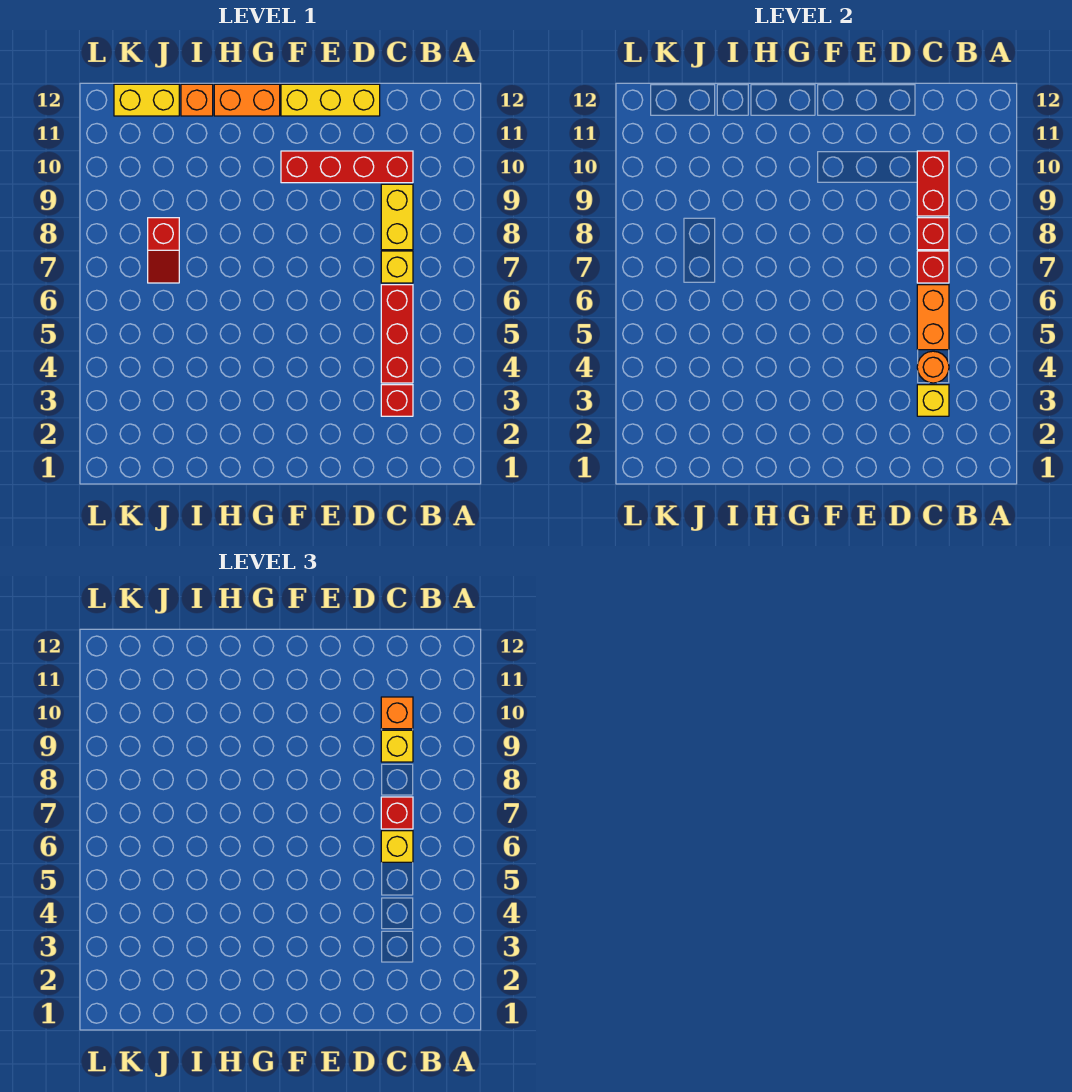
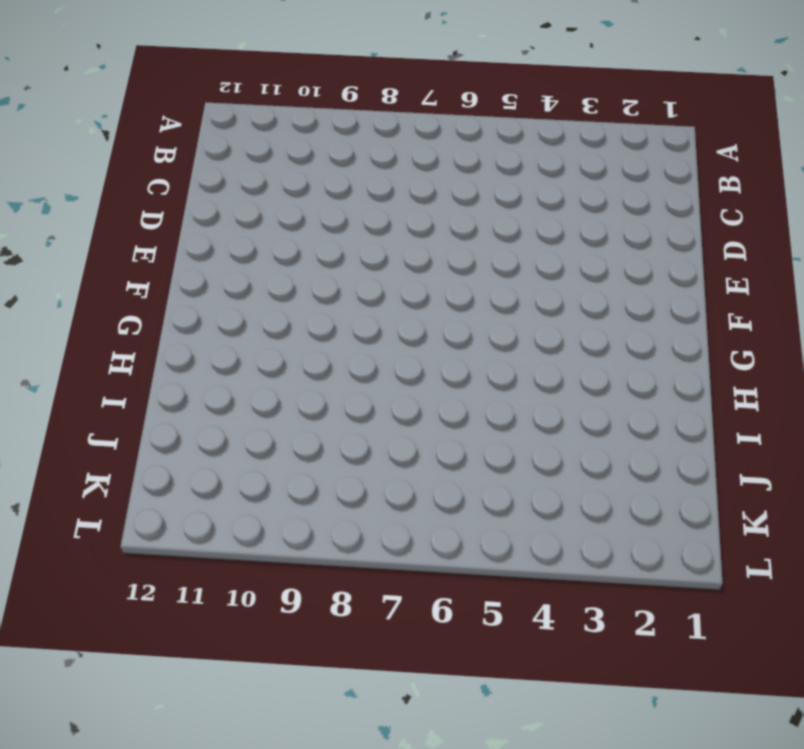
none -> red 1x1 brick [381,385,413,416]
none -> red 1x3 brick [381,285,413,383]
none -> yellow 1x1 brick [381,251,413,283]

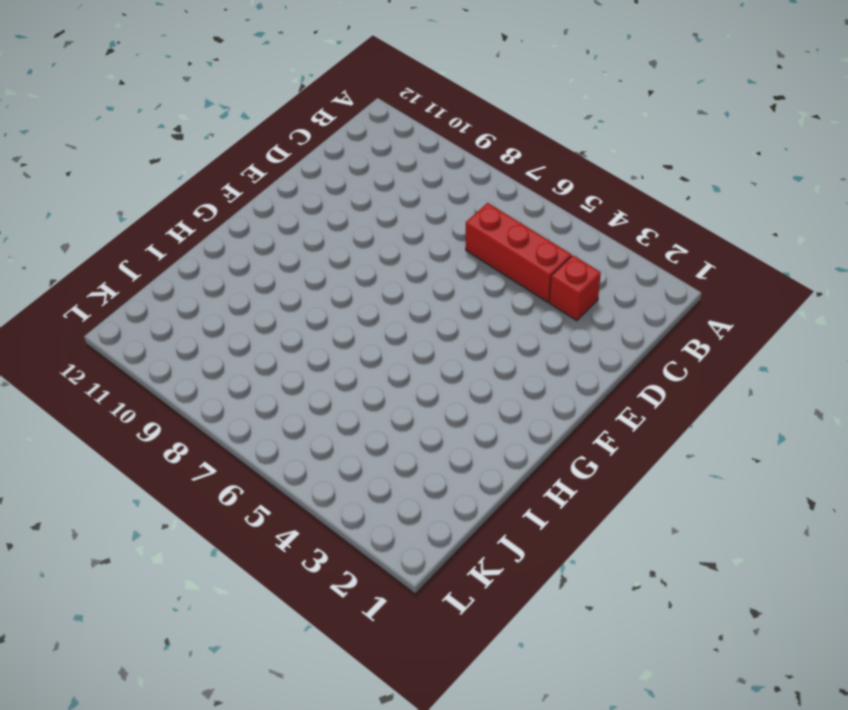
none -> yellow 1x1 brick [381,251,413,283]
none -> yellow 1x2 brick [381,184,413,250]
none -> red 1x4 brick [281,151,413,183]

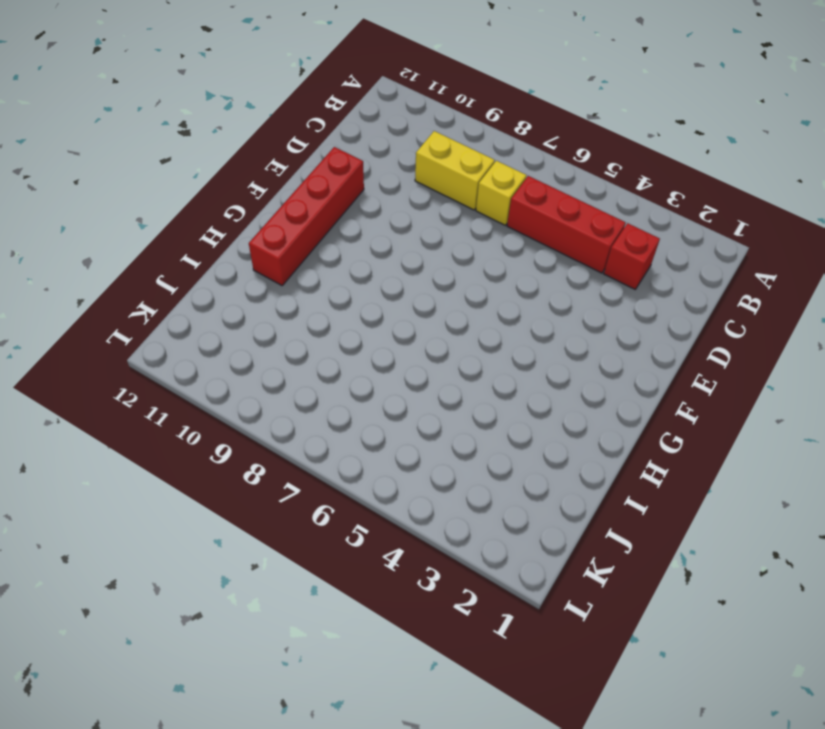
red 1x4 brick [249,147,364,285] -> red 1x4 brick moved to [281,151,413,183]
none -> yellow 1x3 brick [281,84,380,116]
none -> orange 1x2 brick [214,84,280,116]
none -> orange 1x1 brick [181,84,213,116]

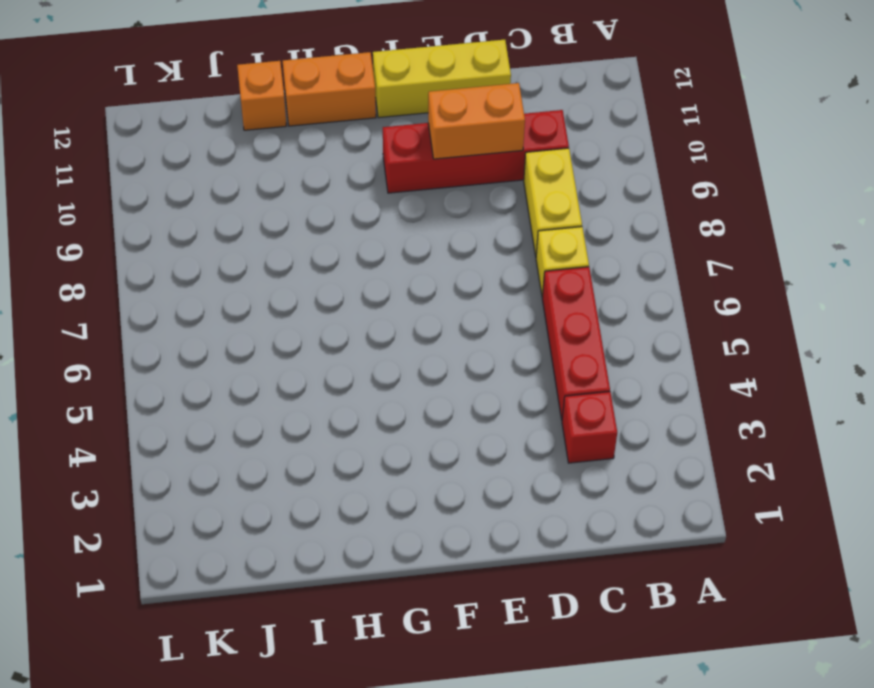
orange 1x2 brick [428,83,525,159] -> orange 1x2 brick turned to [917,285,949,350]
none -> red 1x2 slope [148,218,179,283]
none -> yellow 1x2 brick [114,84,179,116]
none -> yellow 1x1 brick [917,385,949,416]

